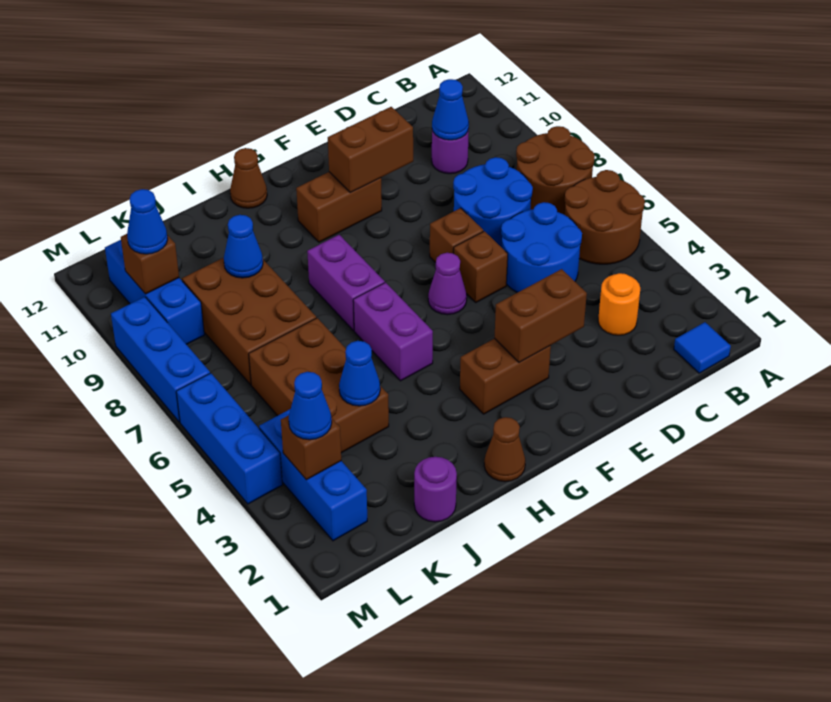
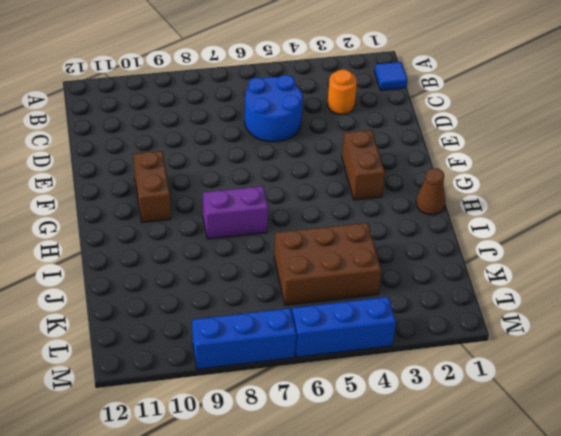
none -> brown 2x2 round brick [565,170,645,264]
none -> brown 2x2 round brick [516,126,595,215]
none -> blue 2x2 round brick [453,157,533,246]
none -> purple 1x1 round brick [432,129,469,174]

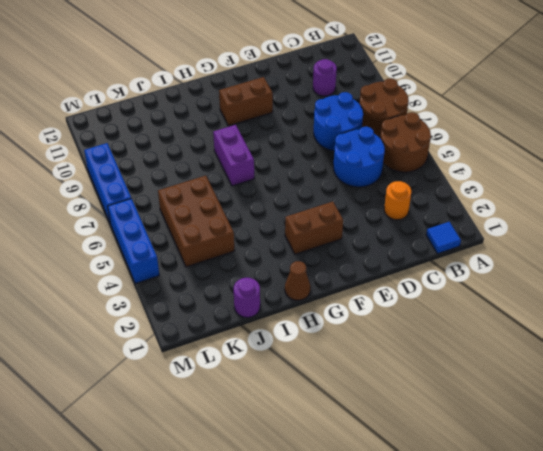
none -> brown 1x1 brick [454,231,508,302]
none -> brown 1x1 brick [430,208,483,263]
none -> purple 1x1 cone [428,253,467,315]
none -> purple 1x2 brick [353,282,433,381]

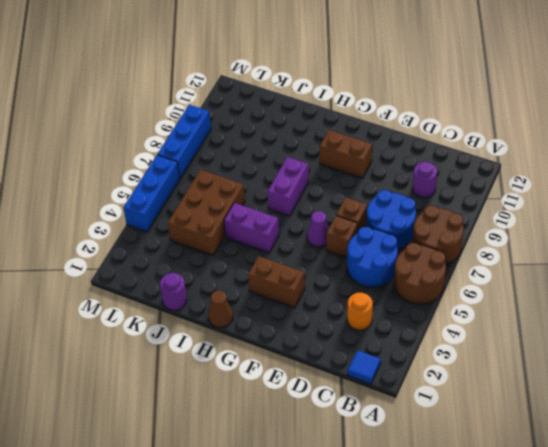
purple 1x2 brick [224,203,279,253] -> purple 1x2 brick turned to [353,282,433,381]
none -> brown 1x1 cone [230,148,267,208]
none -> brown 2x3 brick [182,258,316,385]
none -> blue 1x3 brick [259,409,367,541]
none -> blue 1x3 brick [105,240,204,345]

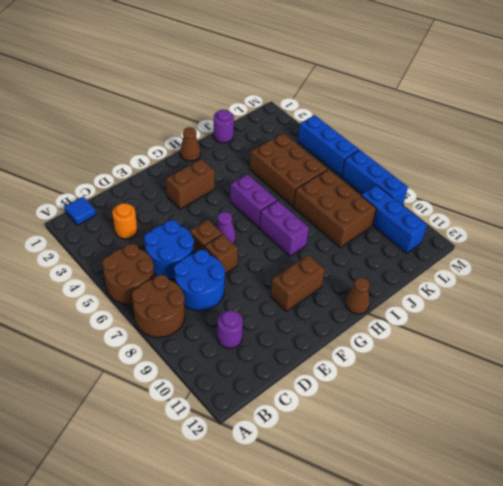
none -> blue 1x3 brick [259,409,367,541]
none -> blue 1x1 cone [432,79,469,140]
none -> brown 1x2 brick [494,269,587,363]
none -> brown 1x2 brick [328,107,413,193]

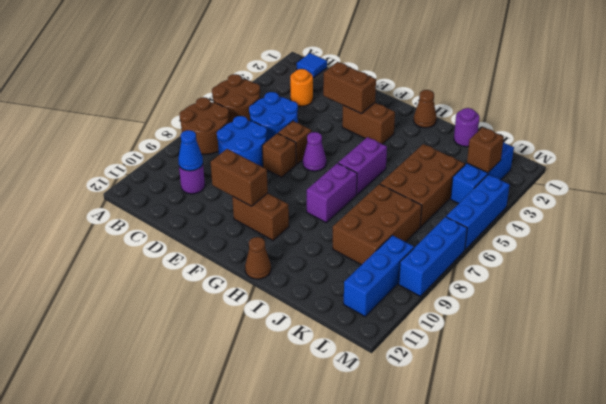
none -> blue 1x1 cone [339,341,380,406]
none -> blue 1x1 cone [224,215,263,278]
none -> brown 1x1 brick [121,234,179,294]
none -> blue 1x1 cone [289,372,332,440]

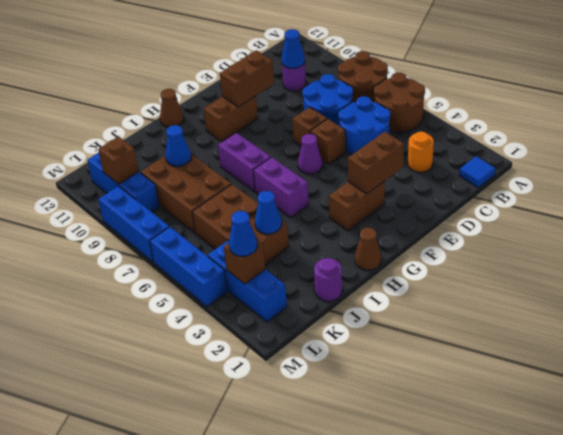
none -> blue 1x1 cone [127,189,168,254]

